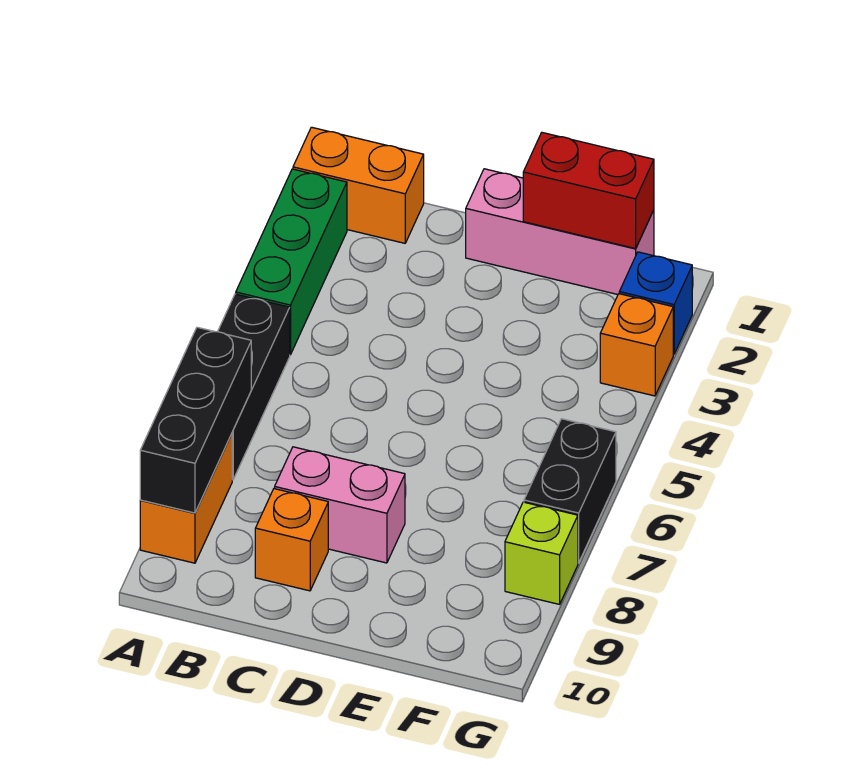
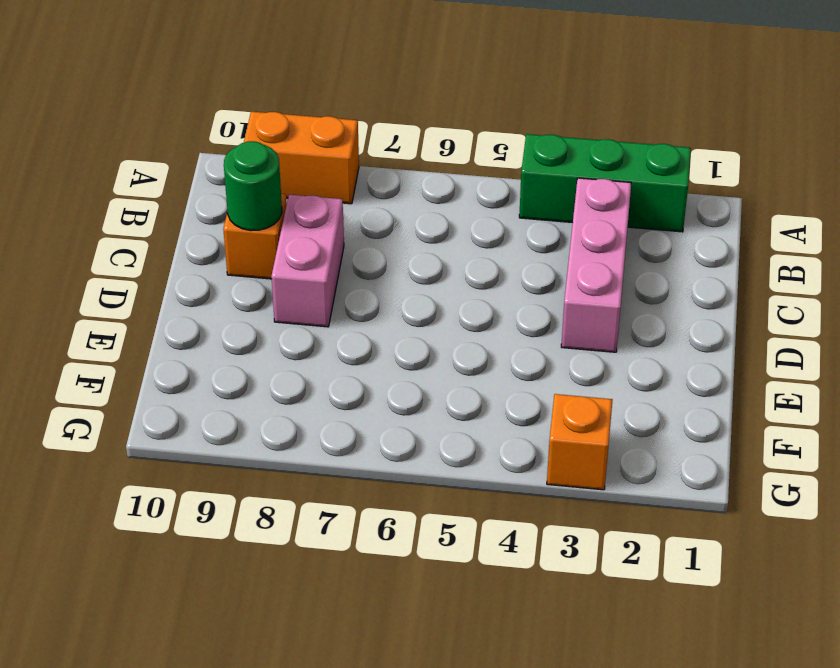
pink 1x3 brick [561,178,631,352] -> pink 1x3 brick moved to [466,169,654,294]
green 1x1 round brick [224,141,282,231] -> none
none -> orange 1x2 brick [293,127,424,243]
none -> black 1x3 brick [218,294,290,480]
none -> blue 1x1 brick [619,252,692,354]

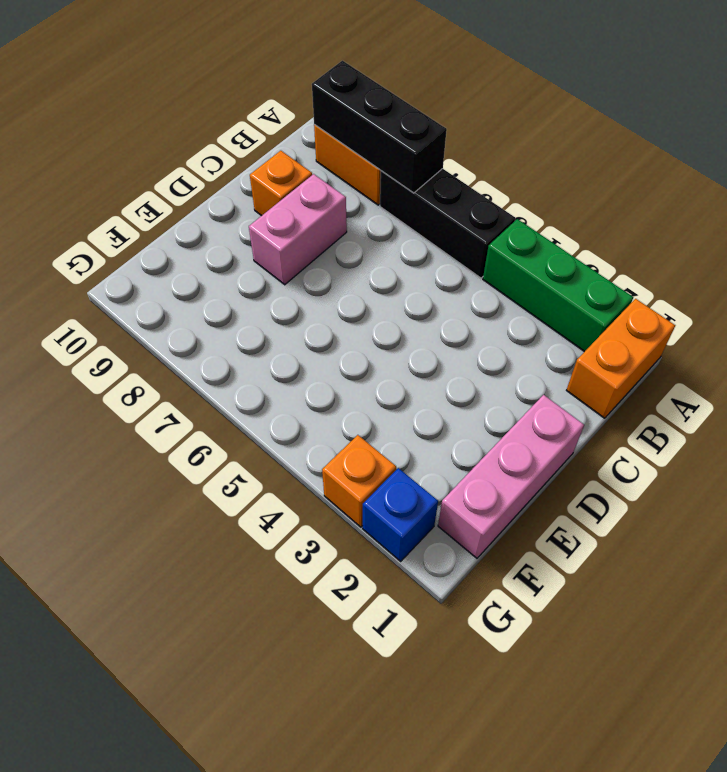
none -> black 1x2 brick [524,419,616,563]
none -> lime 1x1 brick [505,502,578,604]
none -> red 1x2 brick [523,133,654,249]

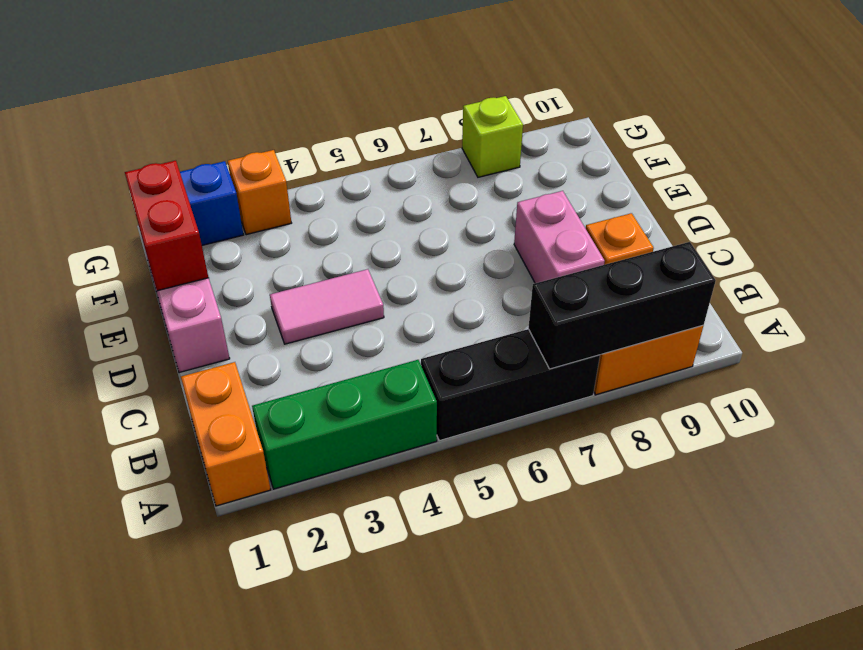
pink 1x2 tile [270,269,384,344] -> none
none -> black 1x2 brick [524,419,616,563]

